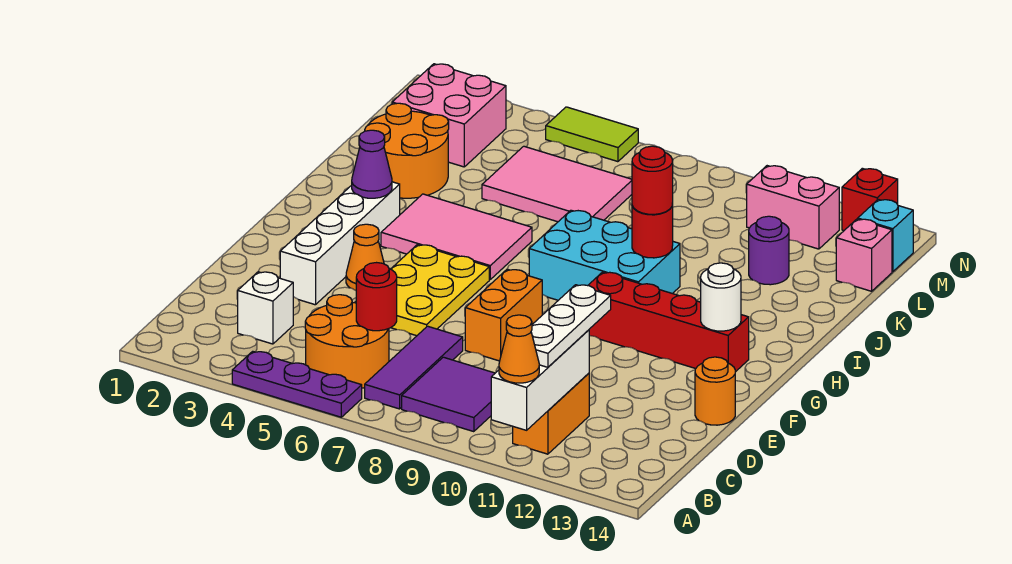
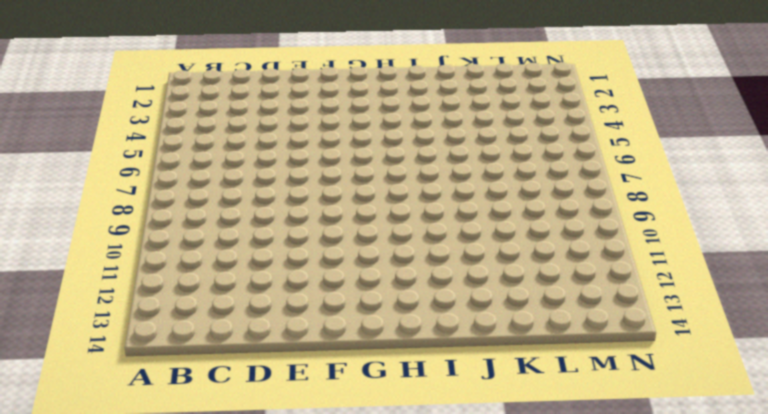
none -> purple 1x3 plate [232,351,362,417]
none -> orange 2x2 round brick [305,295,389,388]
none -> purple 1x3 tile [365,326,463,409]
none -> purple 2x2 tile [402,357,495,432]

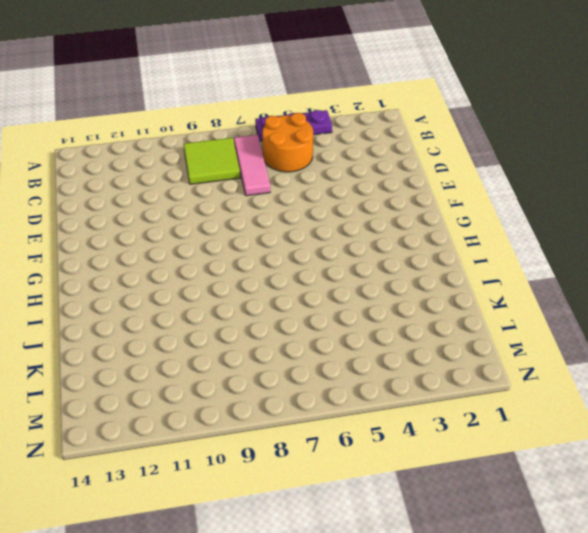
pink 1x3 tile [234,135,270,196] -> purple 1x3 tile [365,326,463,409]
lime 2x2 tile [184,138,240,184] -> purple 2x2 tile [402,357,495,432]
none -> orange 1x2 brick [513,373,589,454]
none -> white 1x1 brick [238,272,293,344]
none -> white 1x4 brick [280,182,400,305]
none -> yellow 2x3 plate [355,245,489,336]

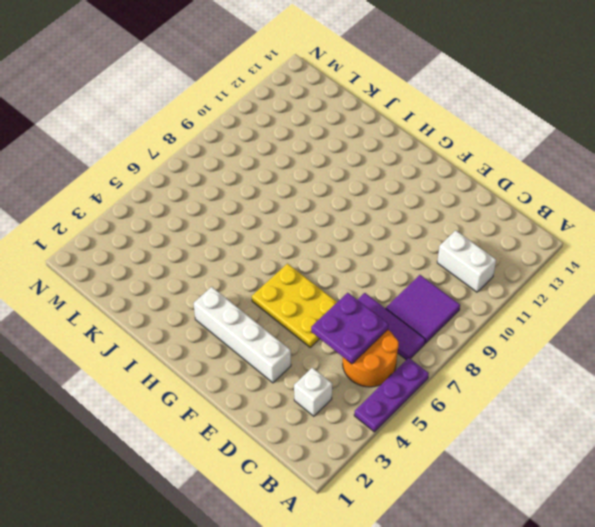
white 1x2 brick [437,230,496,292] -> orange 1x2 brick [513,373,589,454]
purple 2x2 plate [311,293,388,364] -> red 1x1 round brick [356,263,397,331]
none -> orange 1x2 brick [465,269,542,361]
none -> orange 1x1 round brick [695,357,735,425]
none -> orange 1x1 cone [346,224,384,290]
none -> red 1x4 brick [588,272,749,372]

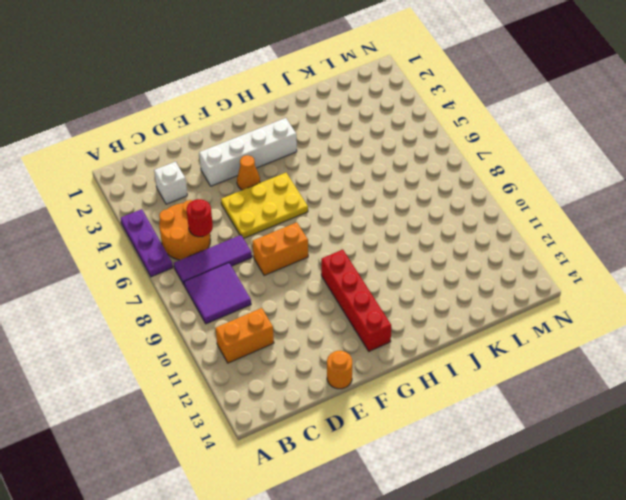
none -> pink 2x3 tile [381,194,532,279]
none -> cyan 2x3 brick [529,210,680,300]
none -> orange 2x2 round brick [365,103,449,198]
none -> pink 2x3 tile [482,146,632,222]

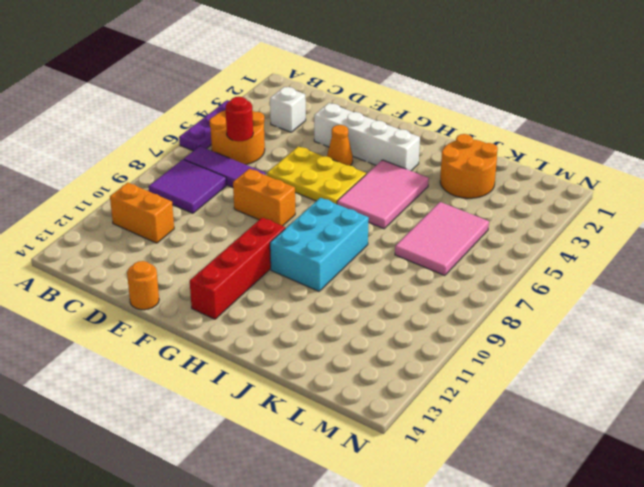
none -> purple 1x1 round brick [749,216,789,285]
none -> pink 2x2 brick [392,64,506,167]
none -> pink 1x1 brick [836,219,892,291]
none -> pink 1x2 brick [747,166,839,249]

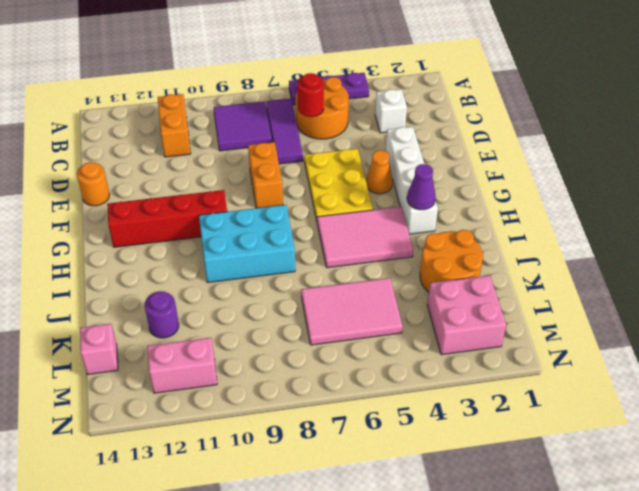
none -> cyan 1x1 brick [858,199,913,272]
none -> lime 1x2 tile [546,107,638,162]
none -> red 1x1 brick [842,168,898,231]
none -> white 1x3 brick [491,330,589,430]

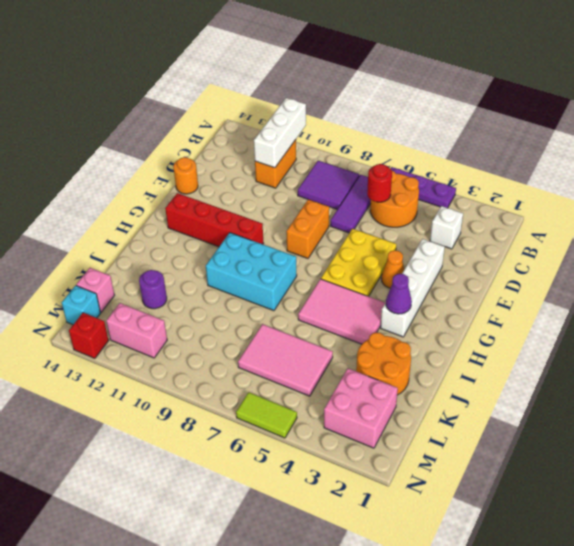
none -> white 1x1 round brick [701,263,741,331]
none -> red 1x1 round brick [632,203,673,258]
none -> orange 1x1 cone [499,315,539,383]
none -> white 1x3 plate [531,285,611,367]

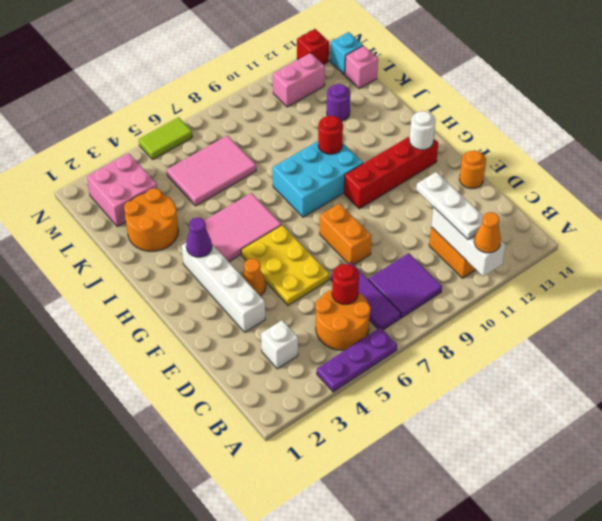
none -> red 1x1 round brick [632,146,673,214]

